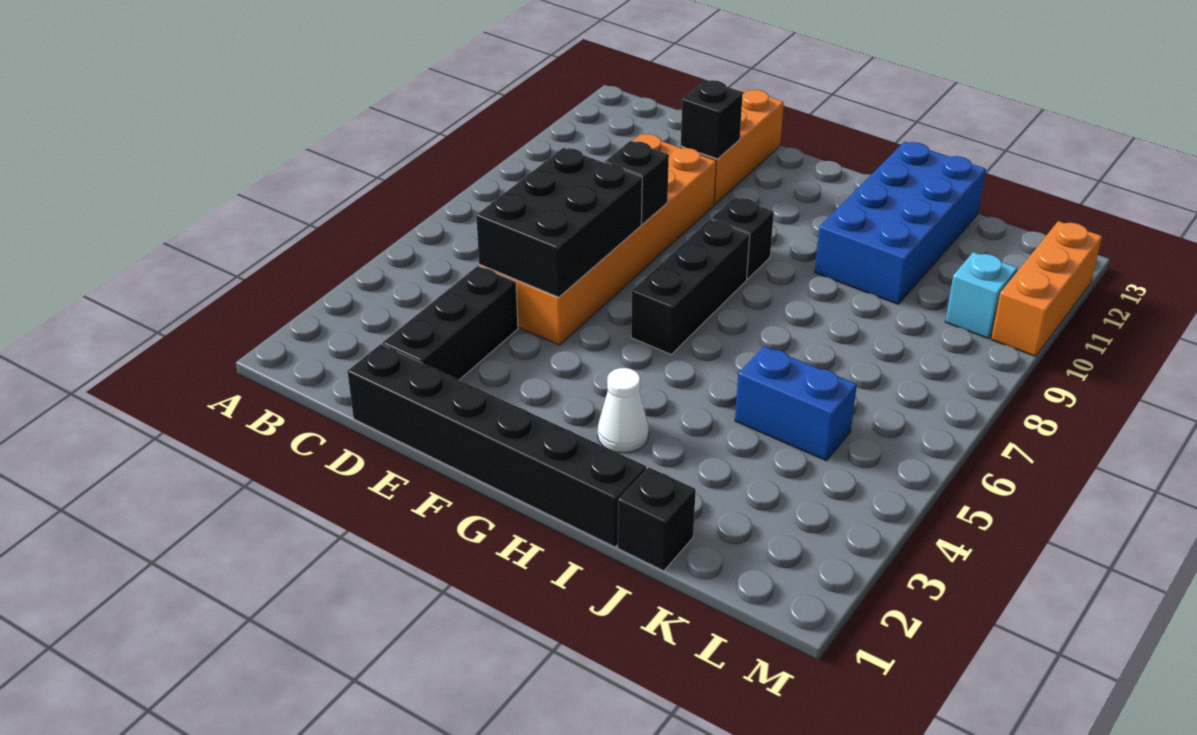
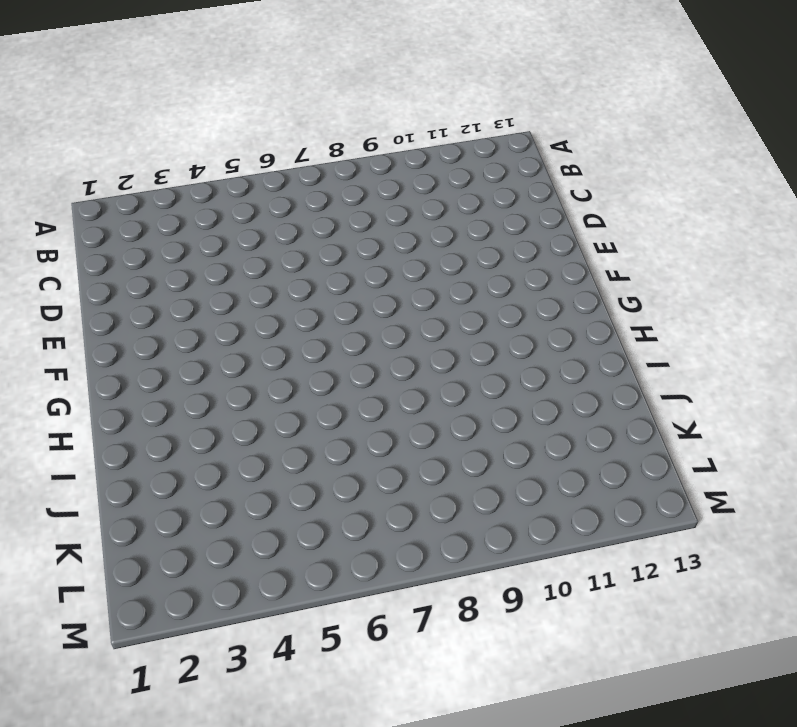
none -> black 1x6 brick [347,344,646,547]
none -> black 1x3 brick [382,266,518,380]
none -> orange 2x6 brick [479,134,716,345]

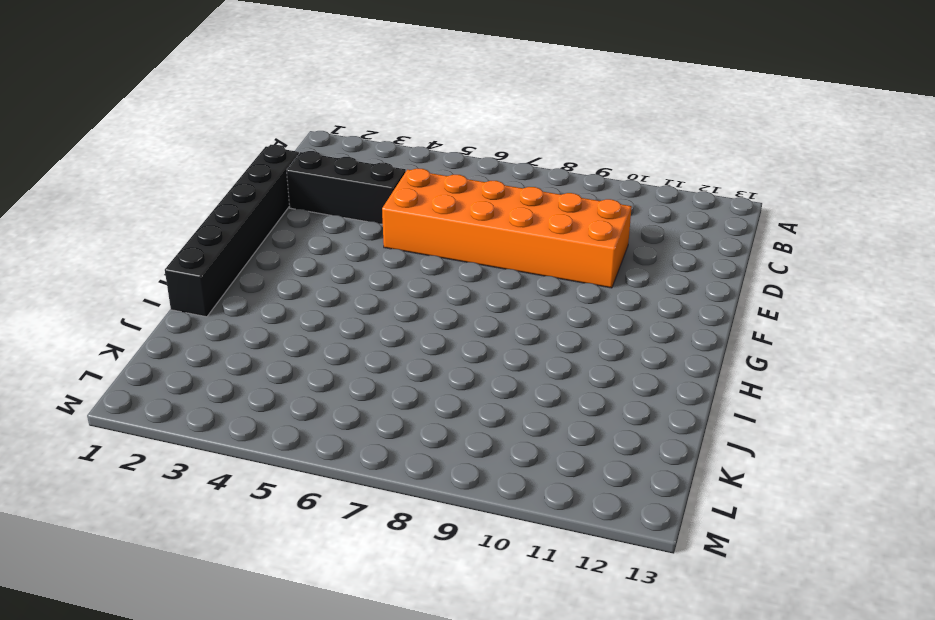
none -> orange 1x3 brick [680,90,784,205]
none -> black 1x3 brick [631,220,750,354]
none -> black 1x1 brick [711,197,774,279]

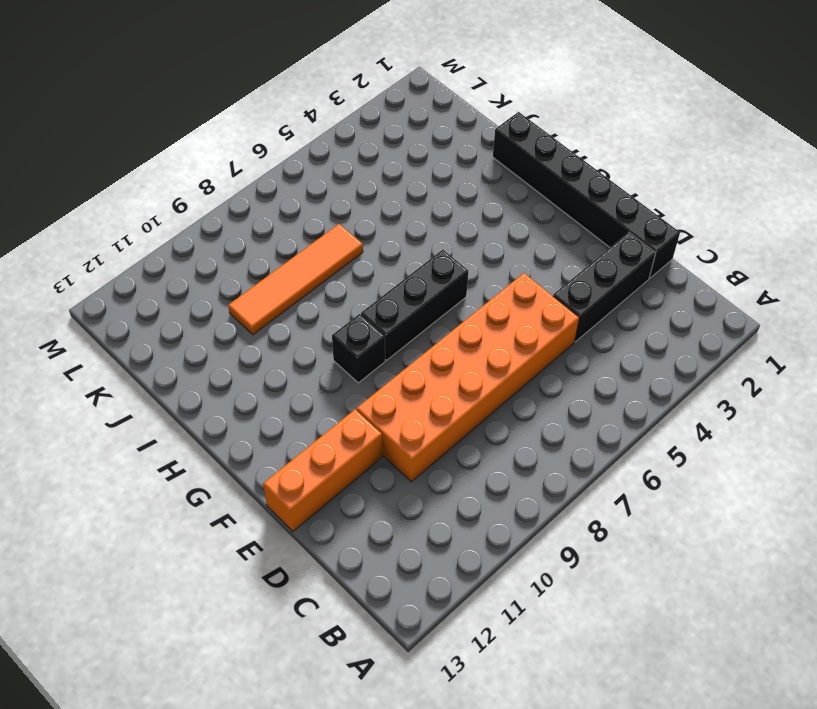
orange 1x4 tile [228,224,363,335] -> blue 2x4 brick [815,142,986,304]
none -> white 1x1 cone [598,368,649,453]
none -> black 1x1 brick [617,467,696,571]
none -> blue 1x2 brick [735,346,857,461]

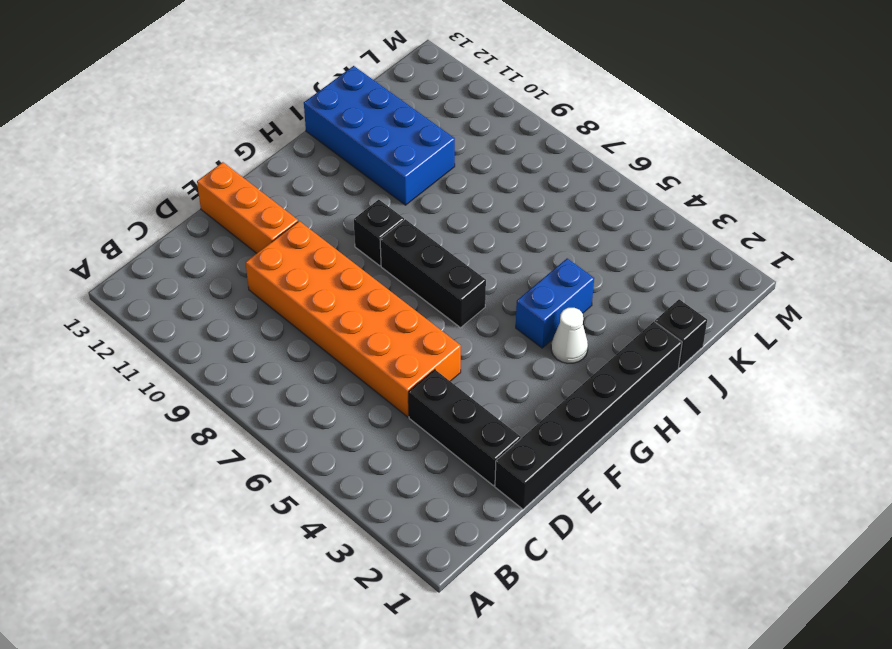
blue 1x2 brick [516,258,594,348] -> blue 1x2 brick moved to [735,346,857,461]
none -> cyan 1x1 brick [945,252,1017,339]
none -> orange 1x3 brick [991,221,1102,357]
none -> black 2x3 brick [476,148,642,297]

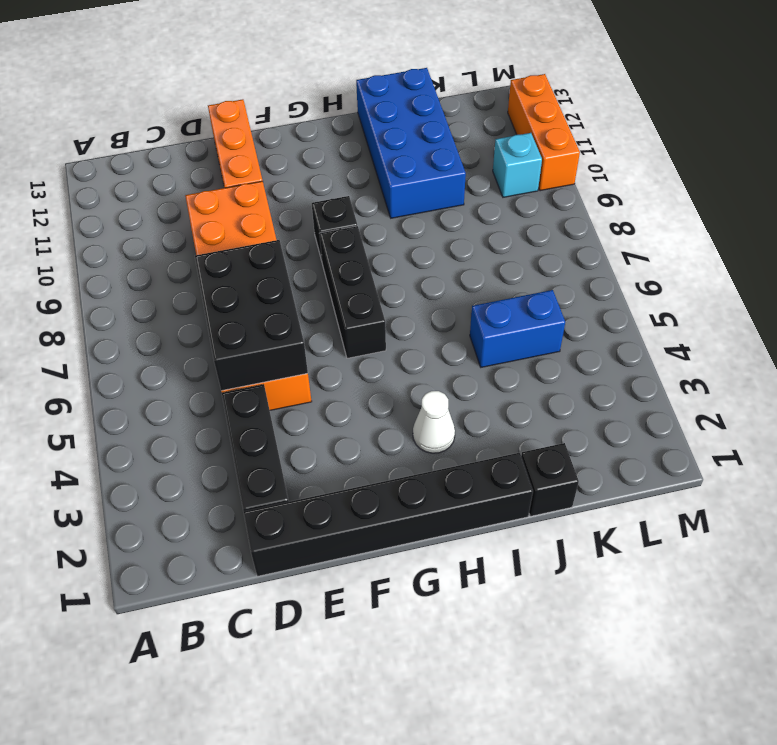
none -> black 1x1 brick [605,141,669,224]
none -> black 1x1 brick [681,80,743,159]

